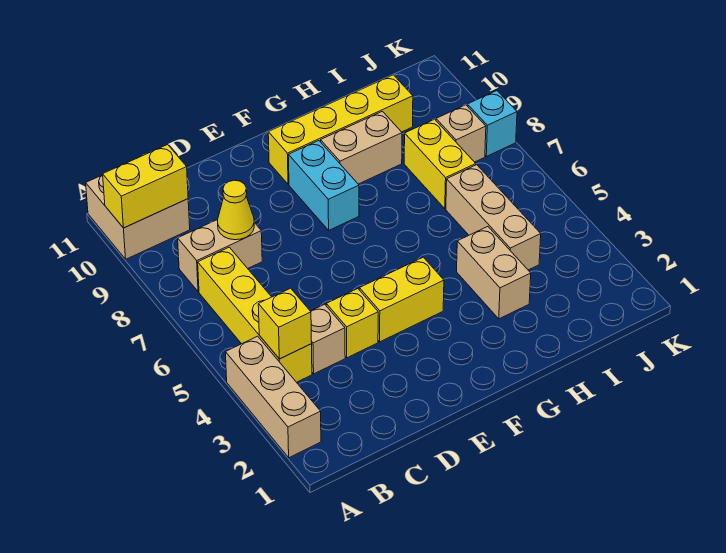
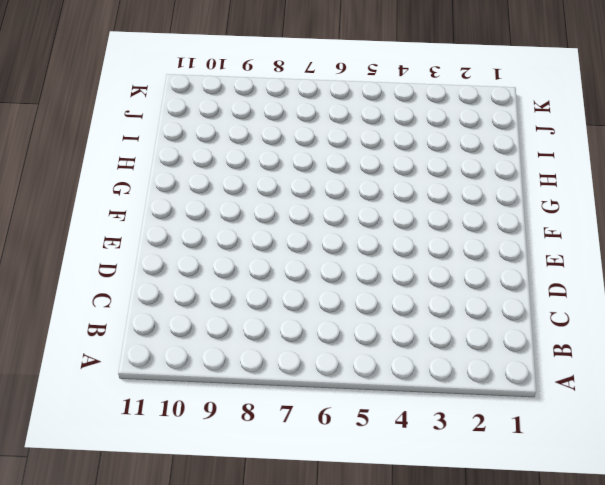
none -> tan 1x3 brick [226,336,321,458]
none -> tan 2x2 brick [86,175,190,259]
none -> yellow 1x4 brick [198,247,312,382]

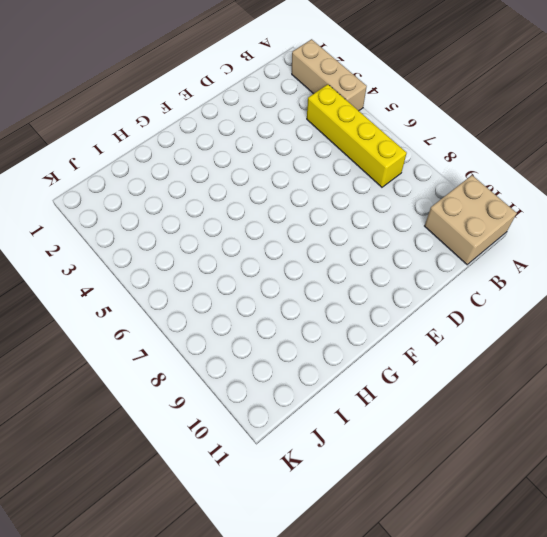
none -> tan 1x2 brick [178,219,262,292]
none -> tan 1x1 brick [311,304,345,374]
none -> yellow 1x1 brick [326,289,378,358]

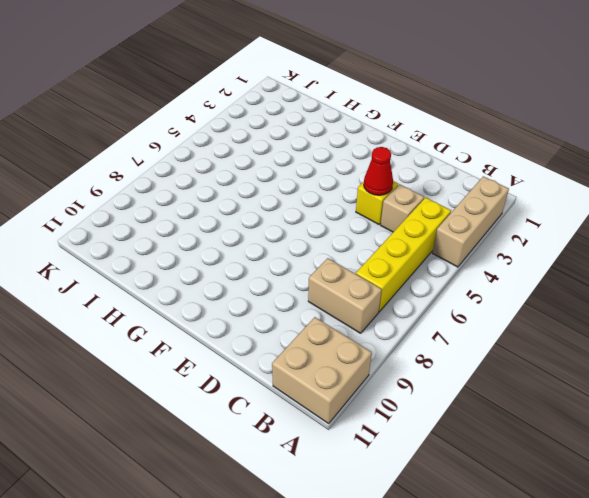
red 1x1 cone [364,147,393,195] -> none
none -> yellow 1x2 brick [359,257,444,342]
none -> cyan 1x2 brick [288,141,359,230]
none -> yellow 1x4 brick [268,75,413,184]

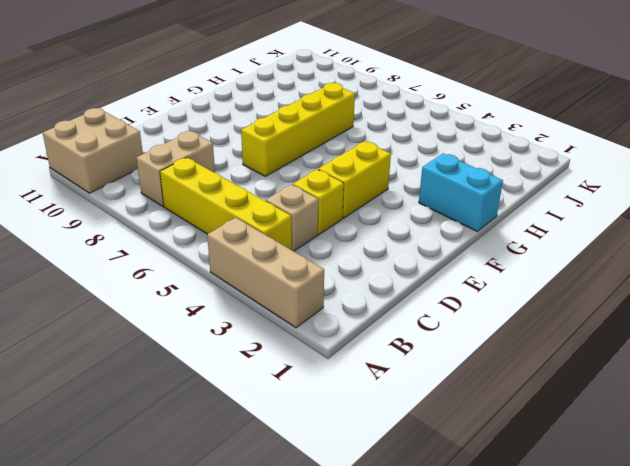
yellow 1x4 brick [241,83,355,176] -> yellow 1x4 brick moved to [268,75,413,184]
cyan 1x2 brick [419,154,503,231] -> cyan 1x2 brick moved to [288,141,359,230]
none -> tan 1x2 brick [321,111,402,184]
none -> tan 1x2 brick [457,227,531,319]
none -> tan 1x3 brick [446,165,541,270]

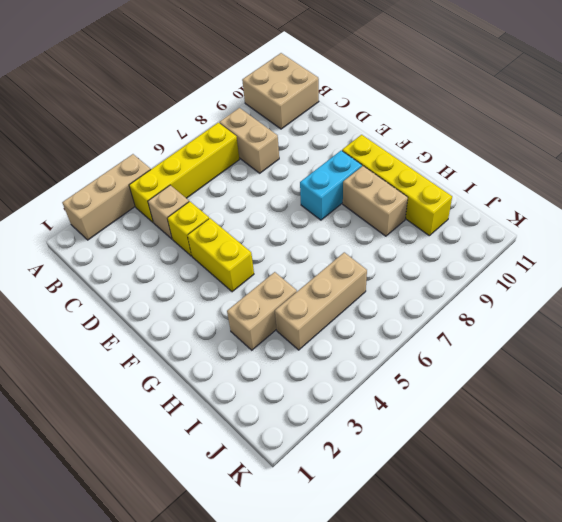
none -> yellow 1x2 brick [404,119,476,209]
none -> tan 1x1 brick [436,105,486,162]
none -> cyan 1x1 brick [467,91,517,156]

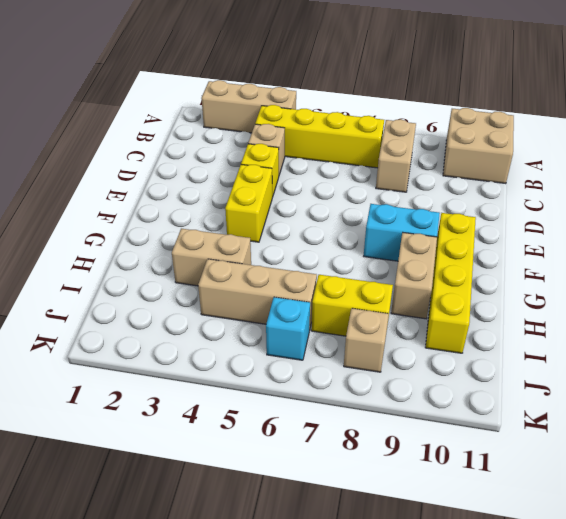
cyan 1x1 brick [266,297,310,360] -> cyan 1x1 brick moved to [467,91,517,156]
none -> yellow 1x2 brick [103,145,188,228]
none -> yellow 1x1 brick [258,288,312,359]
none -> yellow 1x1 cone [217,180,254,240]

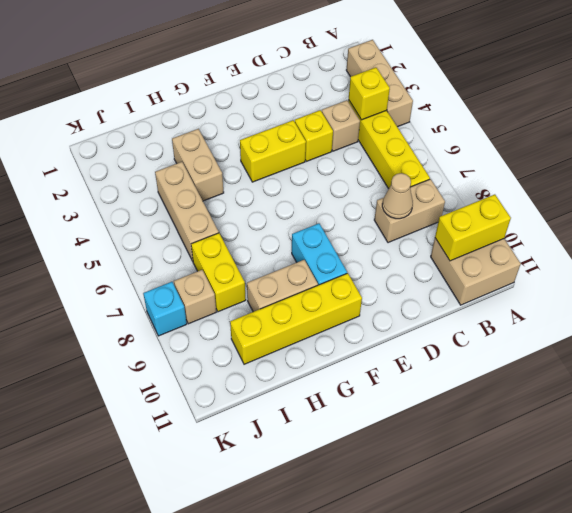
tan 1x1 cone [382,173,413,219] -> yellow 1x1 cone [217,180,254,240]

